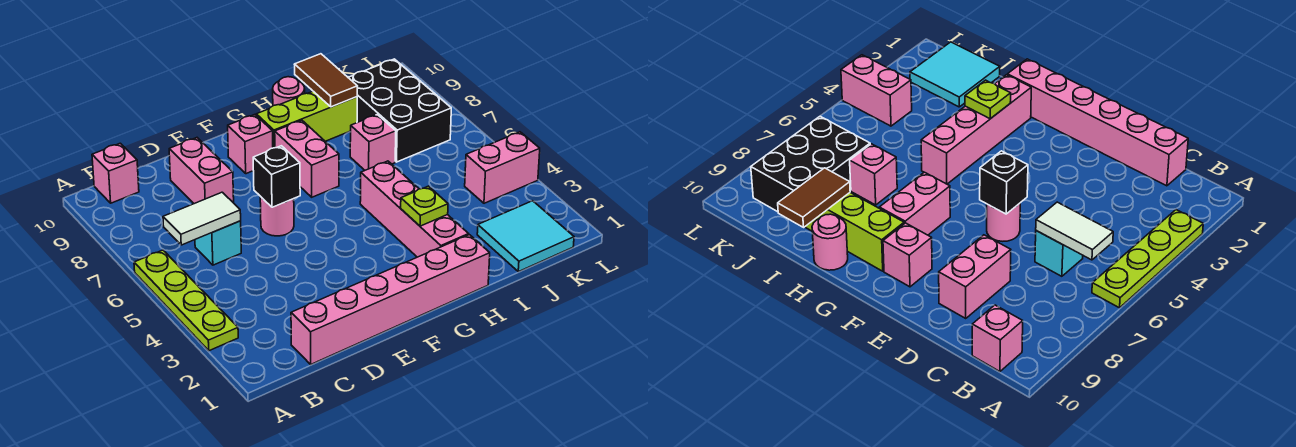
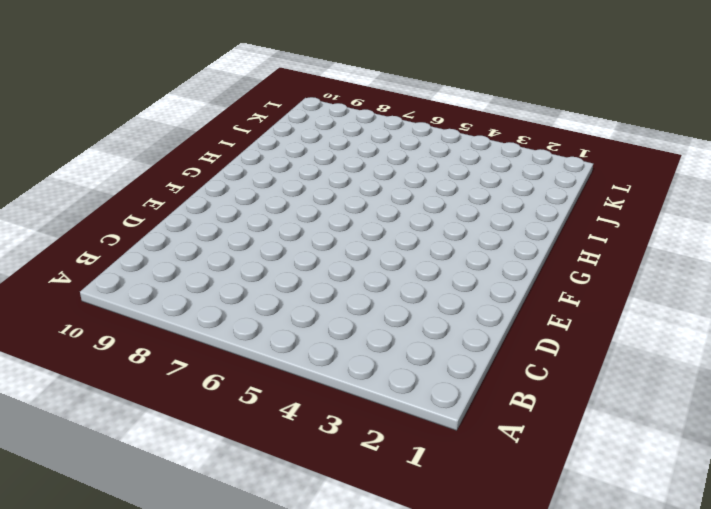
none -> lime 1x4 plate [134,250,238,351]
none -> pink 1x1 brick [92,143,139,203]
none -> pink 1x6 brick [291,235,490,364]

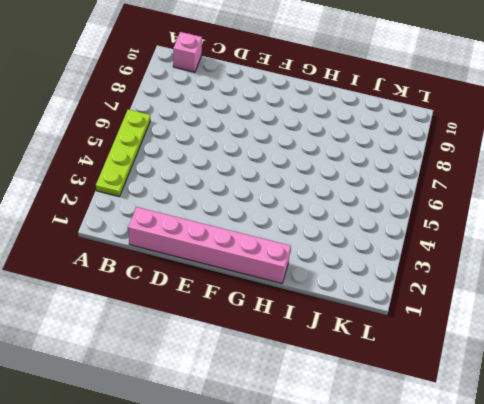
none -> cyan 1x1 brick [195,221,241,265]
none -> pink 1x2 brick [169,138,234,204]
none -> pink 1x1 round brick [260,196,294,236]

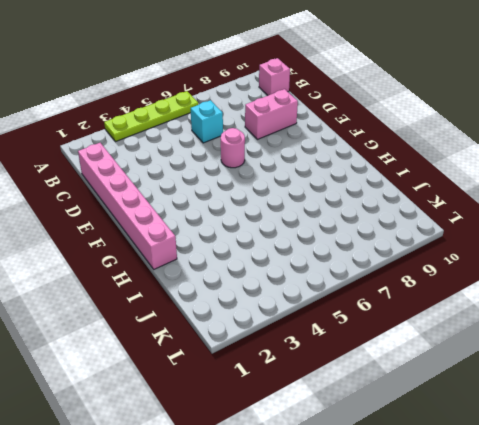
none -> pink 1x1 brick [228,115,273,174]
none -> pink 1x2 brick [275,120,339,197]
none -> lime 1x3 brick [256,91,357,148]

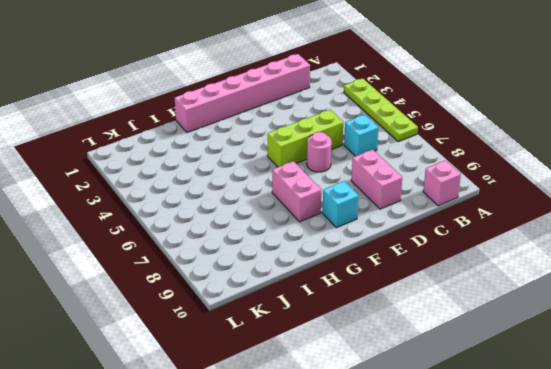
lime 1x3 brick [268,110,343,167] -> lime 1x3 brick moved to [256,91,357,148]
cyan 1x1 brick [322,181,359,228] -> pink 1x1 brick [228,115,273,174]
none -> pink 1x4 brick [360,161,469,257]
none -> pink 1x1 round brick [273,77,305,106]
none -> pink 1x1 brick [350,115,396,170]

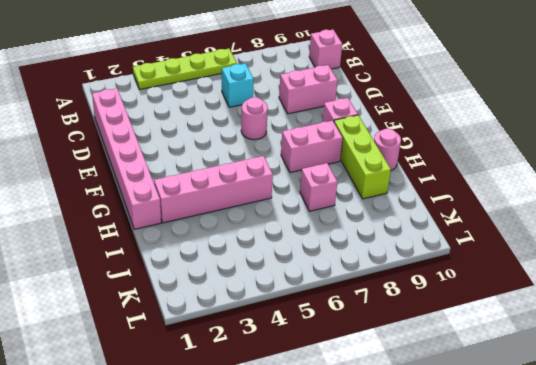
none -> cyan 2x2 tile [477,201,574,272]
none -> black 2x3 brick [348,59,451,162]
none -> pink 1x2 brick [465,132,540,203]

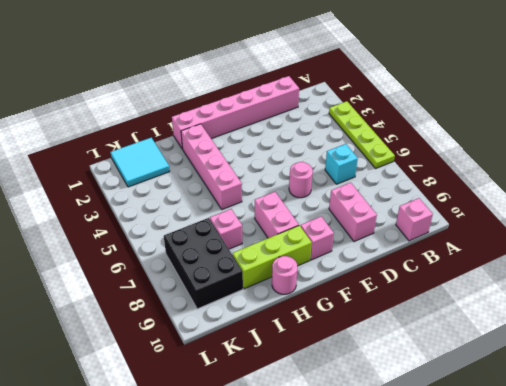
none -> pink 1x2 brick [465,132,540,203]
none -> white 1x2 tile [163,192,241,245]
none -> black 1x1 brick [253,146,300,207]

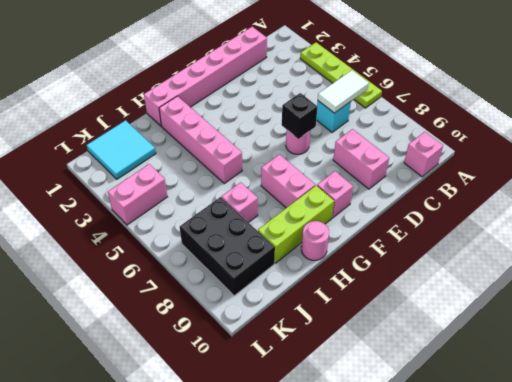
none -> lime 1x1 plate [401,186,448,226]
none -> brown 1x2 tile [294,54,357,107]

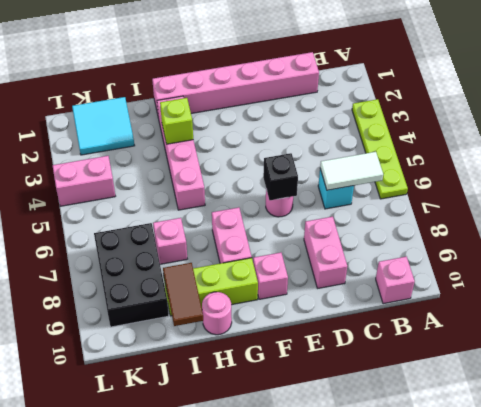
lime 1x1 brick [160,98,193,144] -> lime 1x1 plate [401,186,448,226]

